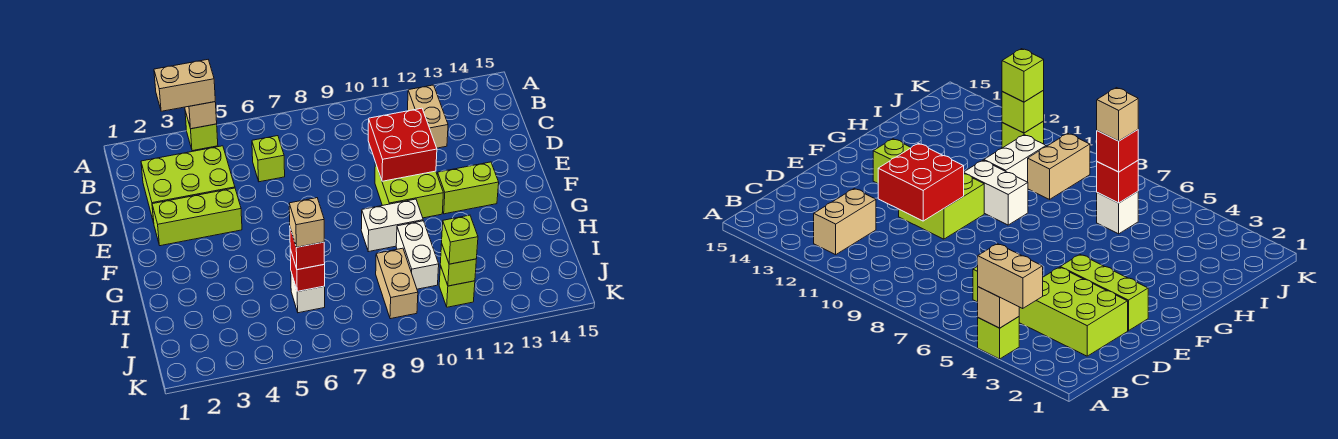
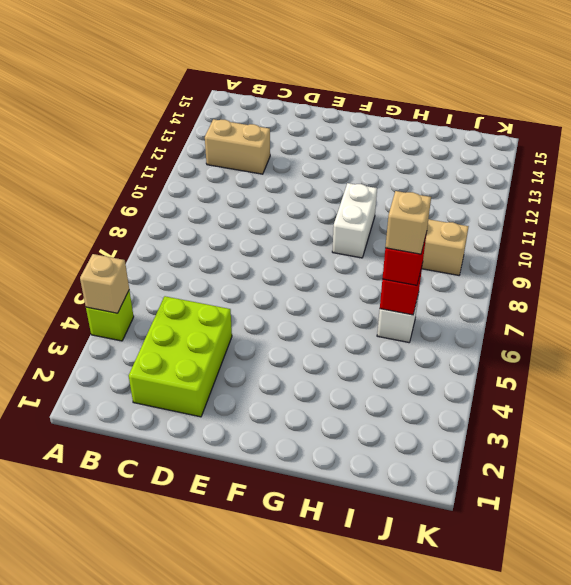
none -> lime 1x1 brick [252,136,285,182]
none -> lime 1x3 brick [152,188,242,246]
none -> lime 2x2 brick [375,163,443,218]

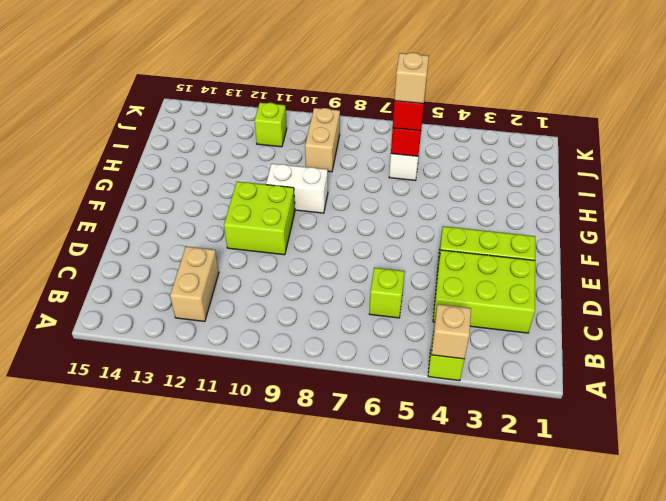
none -> lime 1x2 brick [437,162,499,214]
none -> white 1x2 brick [396,221,439,289]
none -> red 2x2 brick [368,108,437,181]

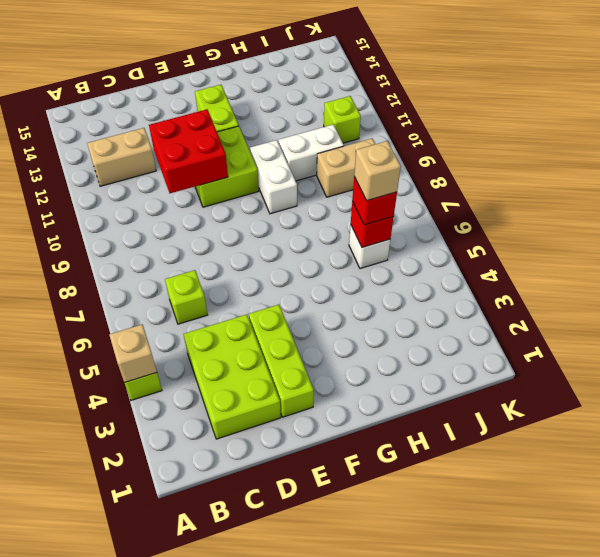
none -> lime 1x1 brick [440,244,476,286]
none -> tan 1x2 brick [154,60,215,111]
none -> lime 1x1 brick [442,215,478,264]

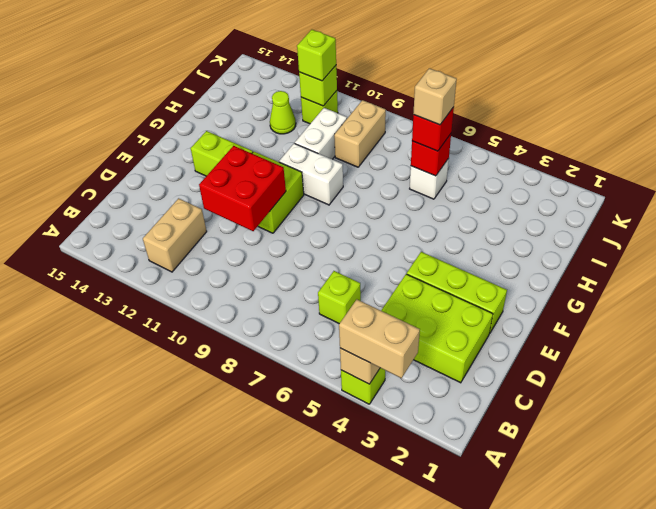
lime 1x1 cone [270,91,296,134] -> none

